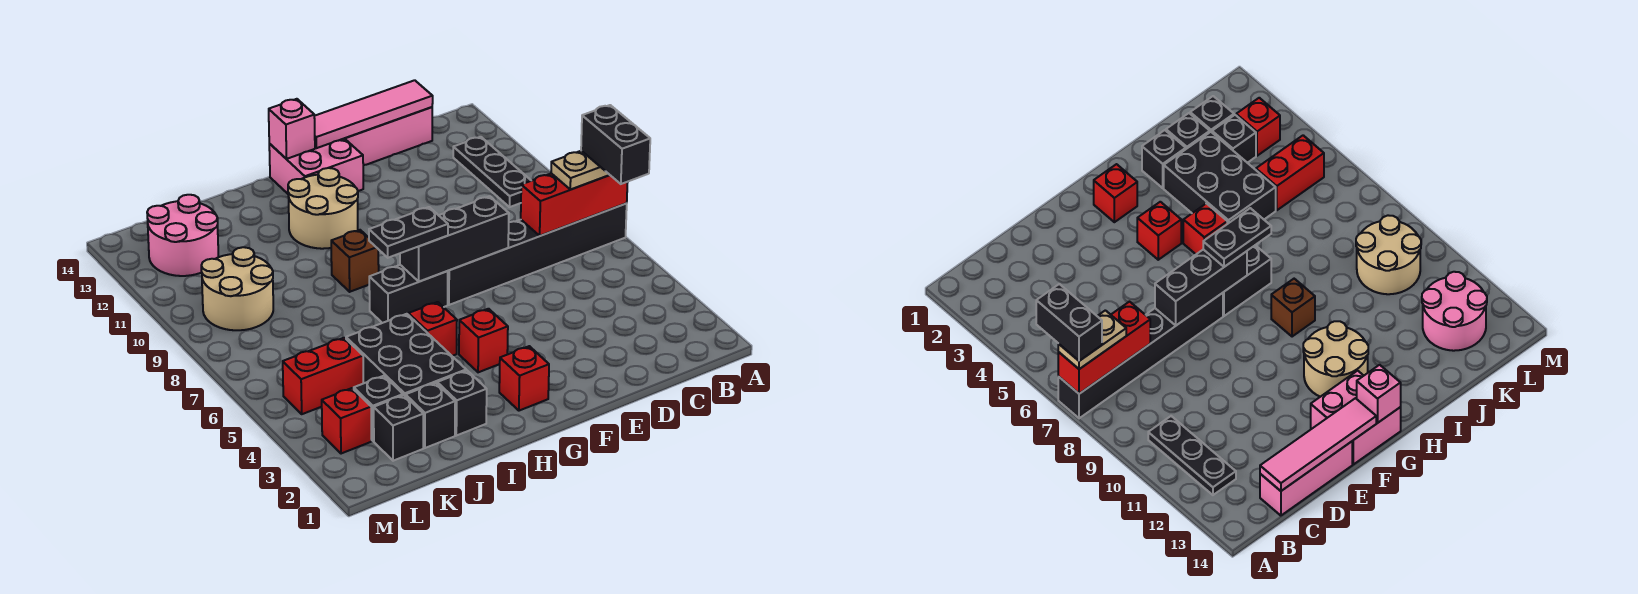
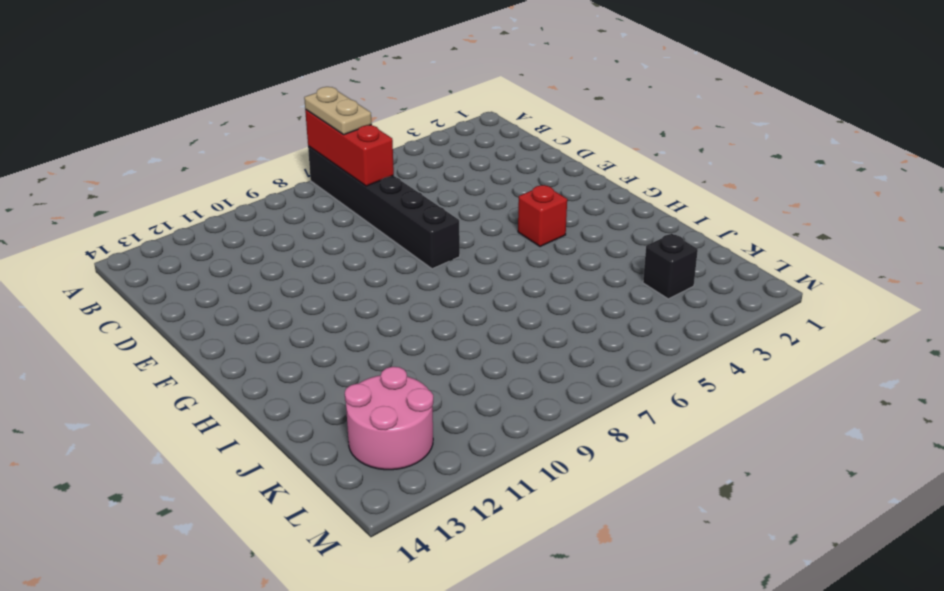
none -> black 1x3 plate [453,137,531,207]
none -> pink 1x3 brick [345,107,432,166]
none -> pink 2x2 brick [269,138,363,195]

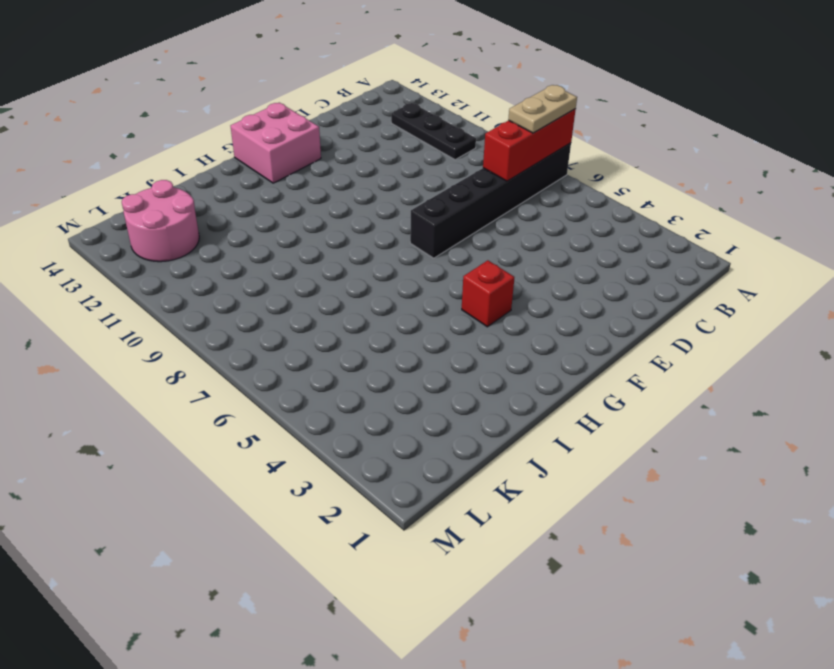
none -> pink 1x3 brick [345,107,432,166]
none -> red 1x1 brick [499,346,549,411]
none -> black 1x2 brick [369,265,448,323]

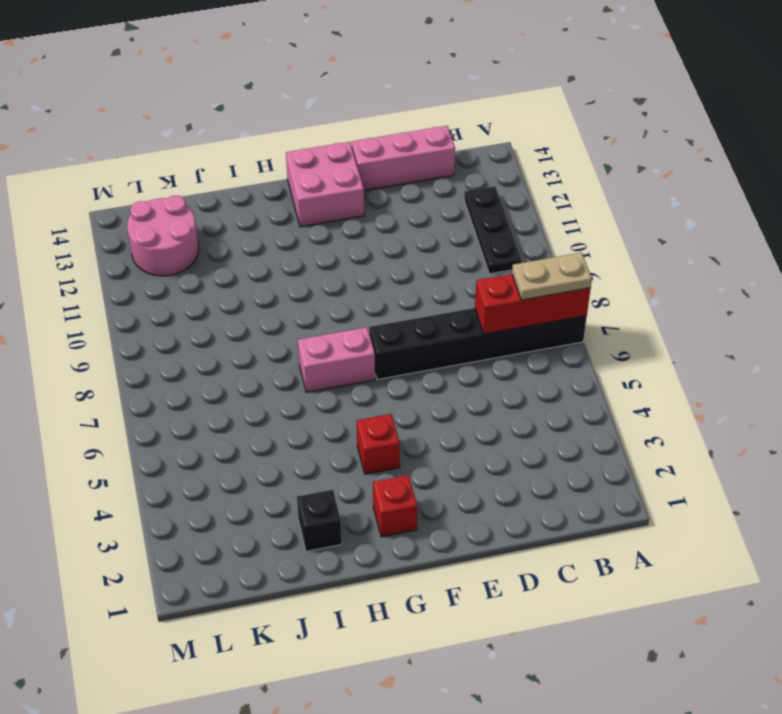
pink 1x2 brick [298,327,375,392] -> black 1x2 brick [369,265,448,323]
none -> tan 2x2 round brick [288,168,358,249]
none -> red 1x1 brick [408,302,457,356]
none -> brown 1x1 brick [331,230,379,292]

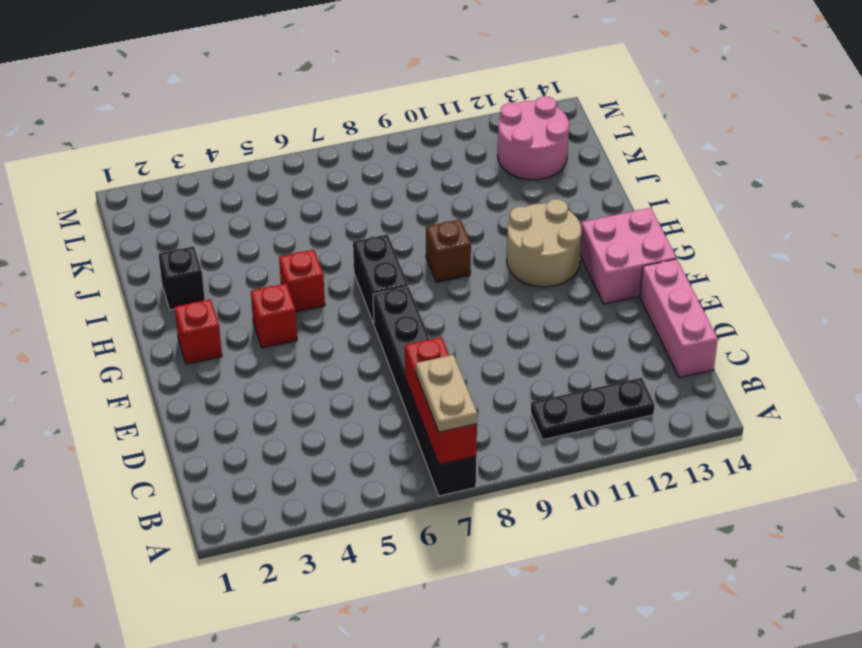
none -> black 2x3 brick [346,314,466,396]
none -> black 1x1 brick [406,383,455,448]
none -> black 1x1 brick [374,395,423,461]

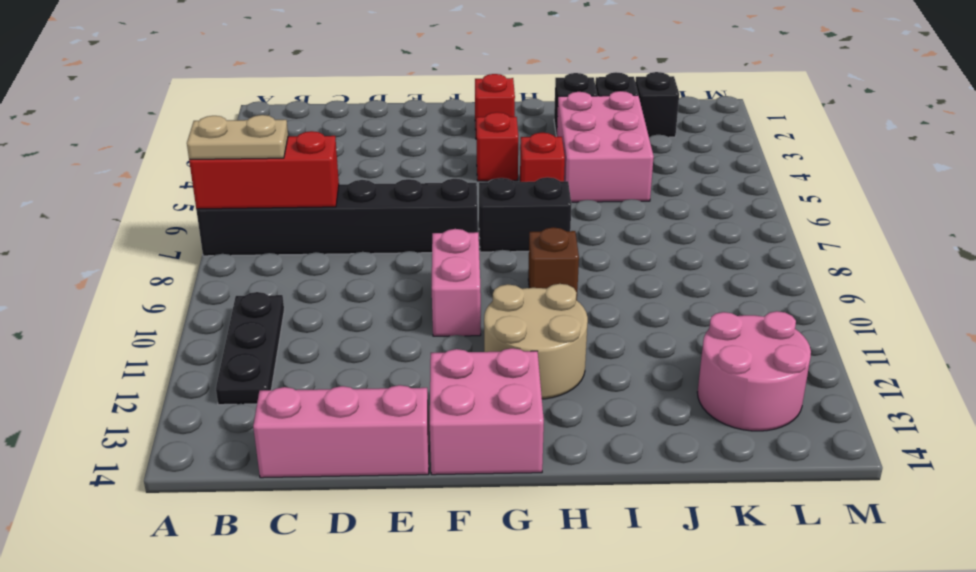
pink 1x2 brick [432,229,481,336] -> none
pink 2x3 brick [557,91,654,202] -> black 2x3 brick [346,314,466,396]
none -> black 1x1 brick [354,376,403,441]
none -> red 1x2 brick [283,338,363,414]
none -> tan 2x2 round brick [201,247,273,330]

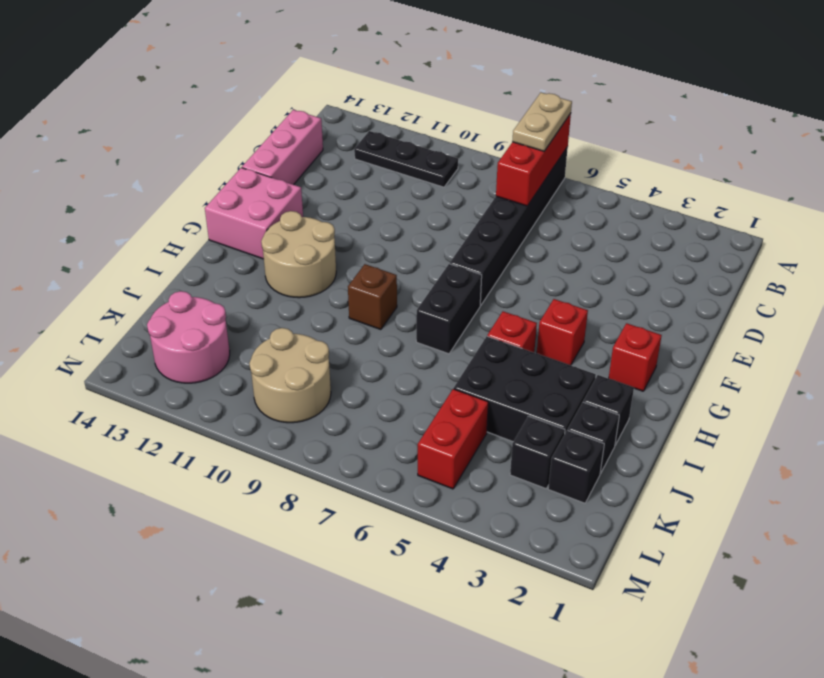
none -> red 1x1 brick [322,388,371,454]
none -> pink 1x4 tile [314,80,433,148]
none -> black 1x3 brick [400,196,509,282]

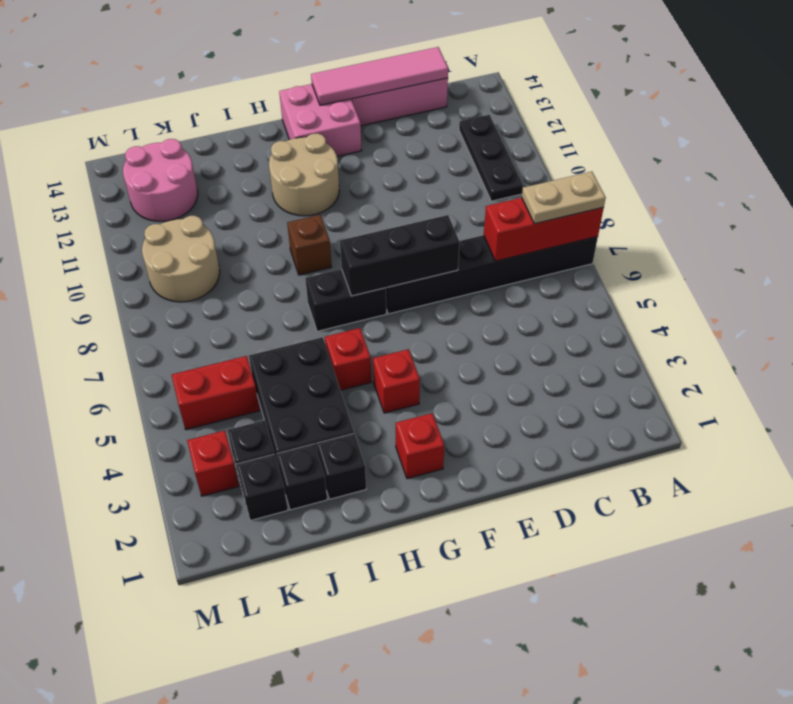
none -> pink 1x1 brick [269,99,315,159]
none -> black 1x2 plate [369,207,448,258]
none -> black 1x2 brick [581,105,650,184]

